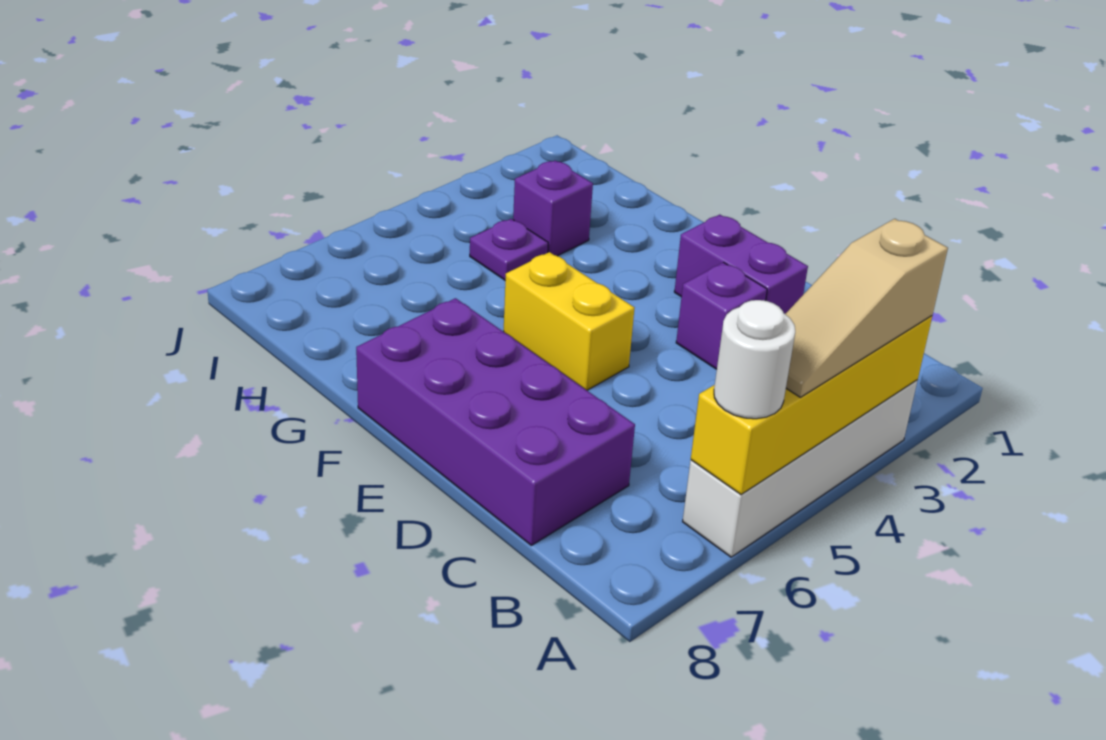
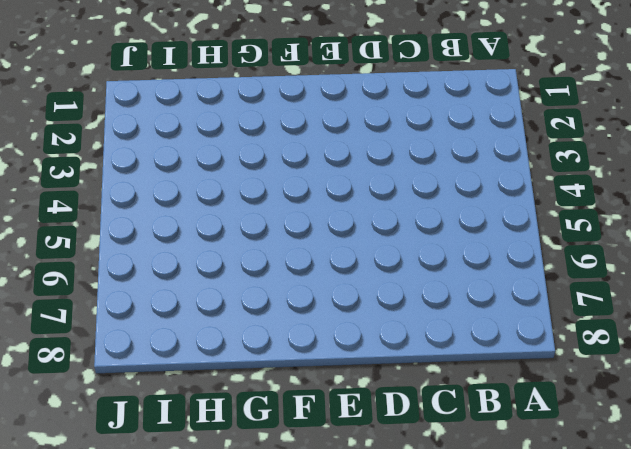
none -> white 1x4 brick [683,380,917,557]
none -> purple 2x4 brick [356,298,635,545]

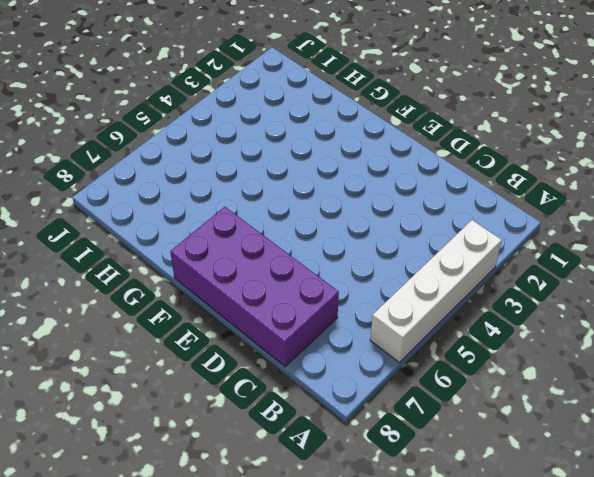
none -> purple 1x2 brick [674,215,808,314]
none -> purple 1x1 brick [676,262,767,369]

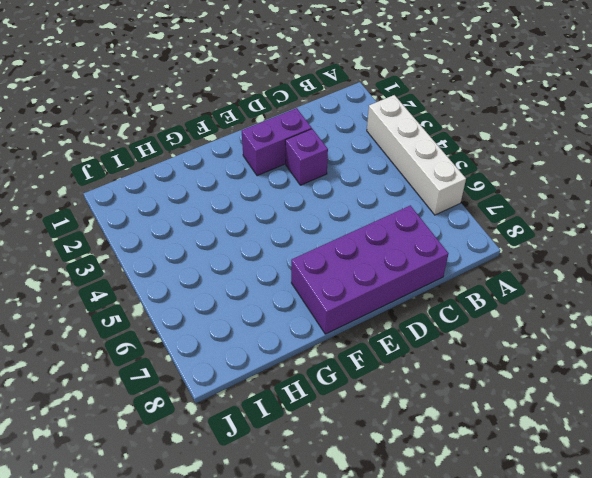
none -> yellow 1x2 brick [504,252,634,390]
none -> purple 1x1 brick [513,161,593,256]

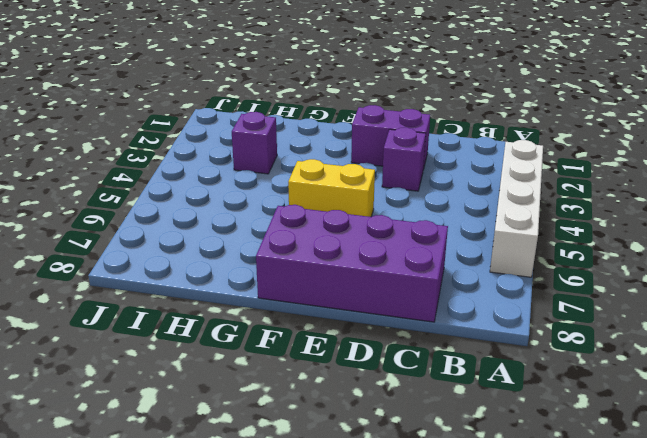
none -> purple 1x1 plate [470,219,548,280]
none -> yellow 1x4 brick [691,316,932,495]

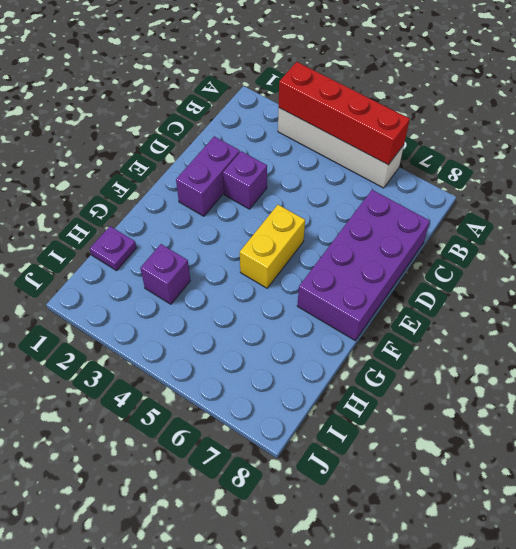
red 1x4 brick [279,62,410,165] -> yellow 1x4 brick [691,316,932,495]
purple 1x1 plate [90,226,136,271] -> purple 1x1 plate moved to [470,219,548,280]
none -> tan 1x3 slope [785,219,948,397]
none -> white 1x1 round brick [714,300,795,419]

